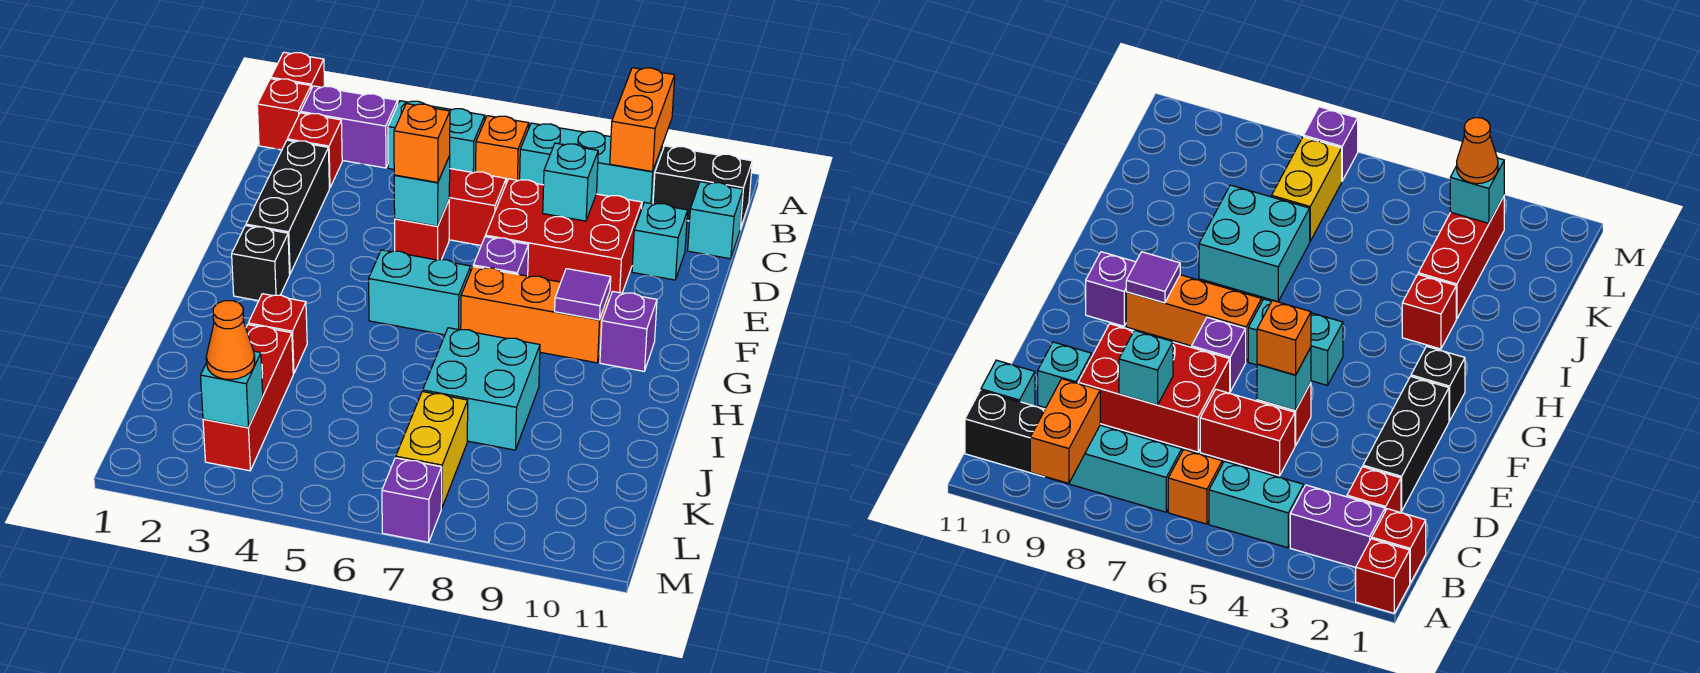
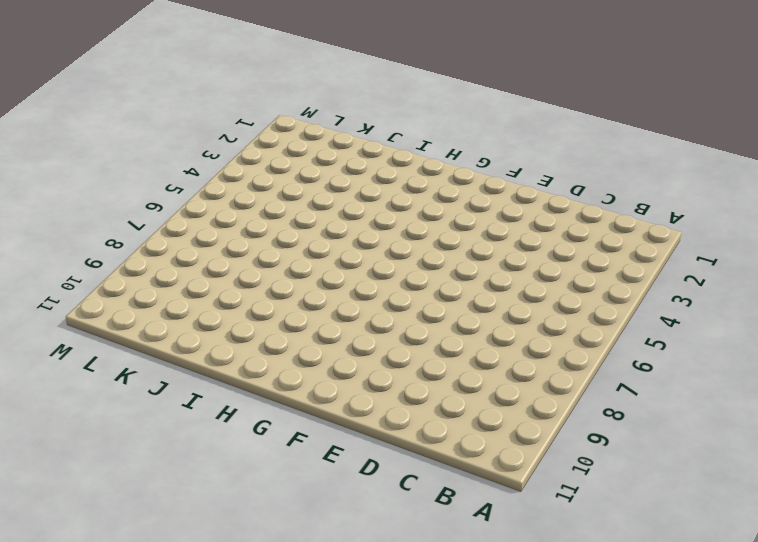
none -> red 1x1 brick [271,52,324,89]
none -> red 1x1 brick [257,79,311,150]
none -> purple 1x2 brick [301,86,398,168]
none -> cyan 1x2 brick [388,101,485,173]

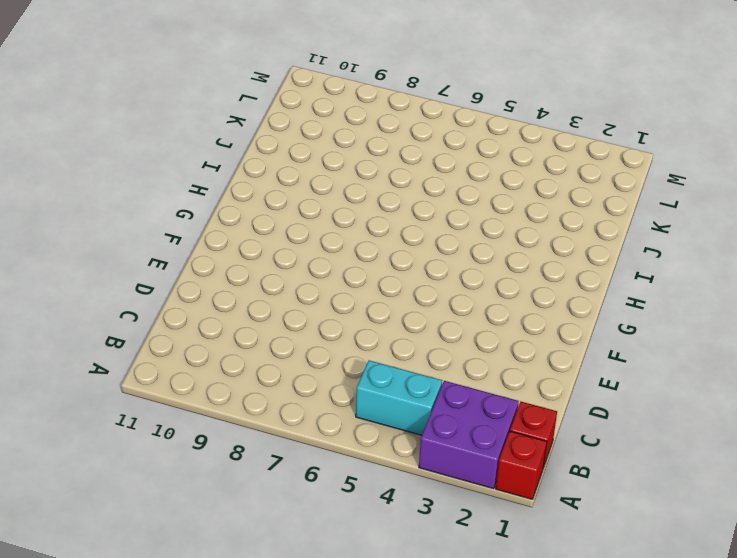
purple 2x2 brick [419,381,519,489] -> purple 1x2 brick [301,86,398,168]
none -> orange 1x1 brick [476,116,529,183]
none -> cyan 1x3 brick [520,123,662,207]
none -> black 1x2 brick [653,146,752,229]
none -> red 1x1 brick [287,113,342,188]

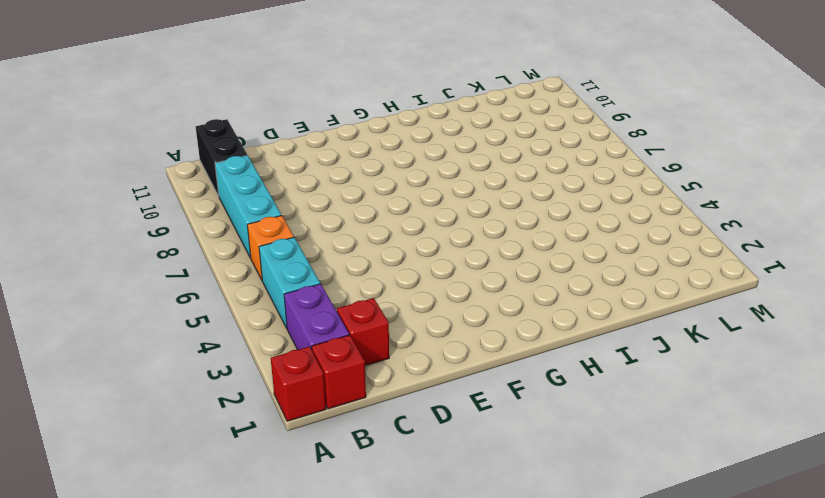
none -> cyan 1x1 brick [688,182,743,259]
none -> black 1x3 brick [246,140,329,274]
none -> red 1x2 brick [449,169,506,245]
none -> red 2x3 brick [485,179,642,296]

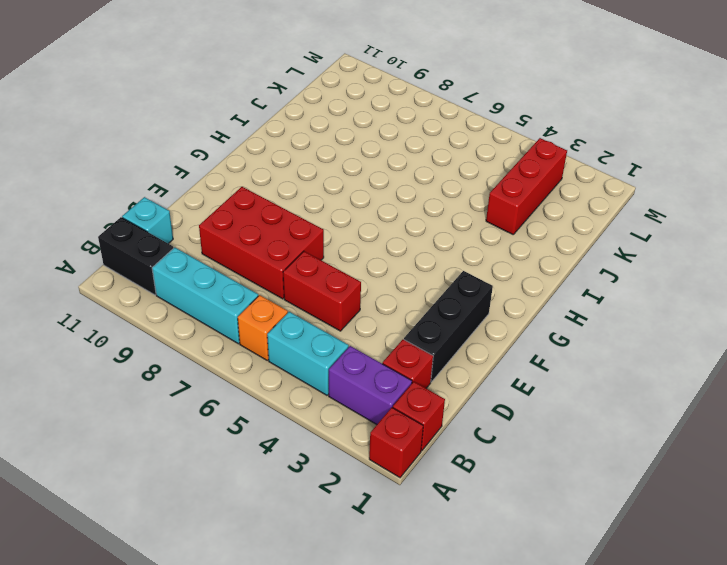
none -> cyan 1x1 brick [632,202,688,280]
none -> red 1x1 brick [395,201,449,260]
none -> purple 1x1 brick [473,237,529,276]
none -> black 1x1 brick [232,226,290,301]

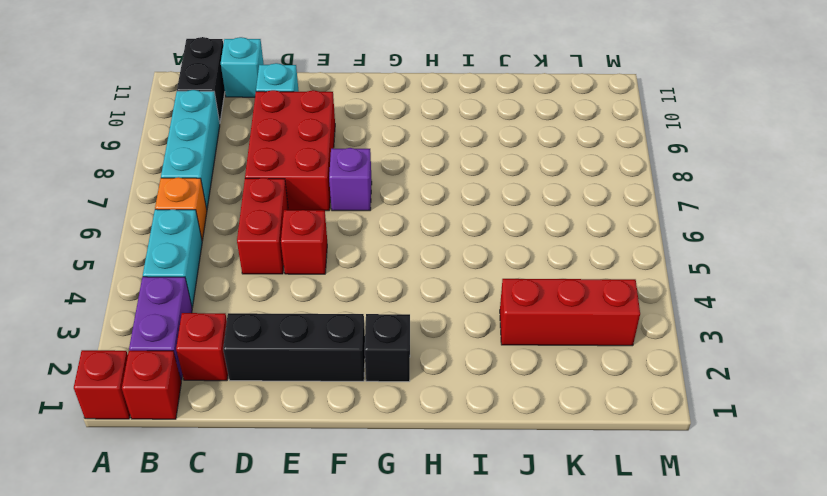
none -> cyan 1x2 brick [369,250,471,335]
none -> orange 1x3 brick [461,266,610,363]
none -> purple 1x1 brick [600,291,657,371]
none -> red 1x1 brick [248,294,307,374]

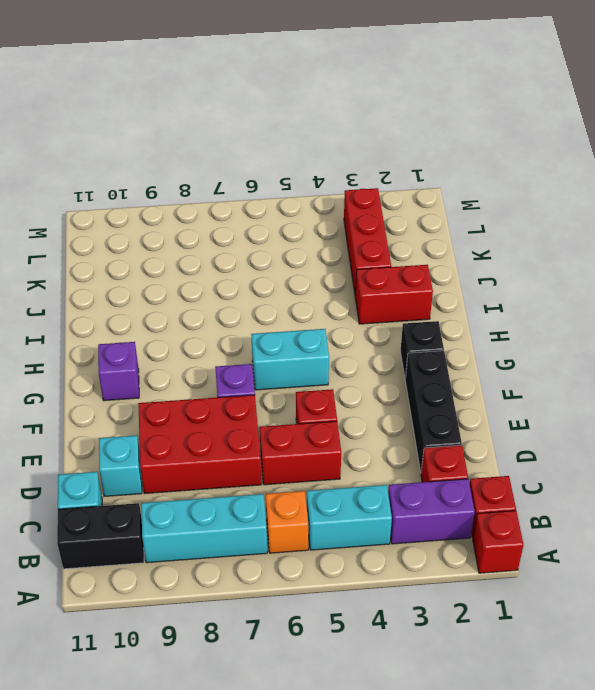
red 1x2 brick [355,265,433,324] -> red 1x1 brick [248,294,307,374]
none -> orange 1x3 brick [461,266,610,363]
none -> cyan 2x2 brick [423,328,540,450]
none -> yellow 1x2 brick [396,391,468,508]
none -> purple 1x1 brick [382,458,442,542]

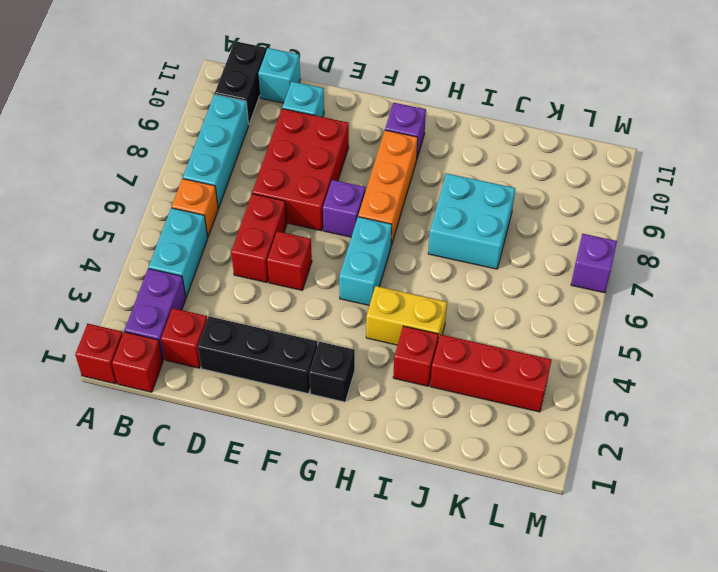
yellow 1x2 brick [366,286,447,345] -> yellow 1x2 brick moved to [396,391,468,508]
none -> orange 1x2 brick [610,68,675,172]
none -> cyan 1x1 brick [543,143,598,221]
none -> cyan 1x1 brick [394,156,450,226]
none -> purple 1x1 tile [555,269,611,320]

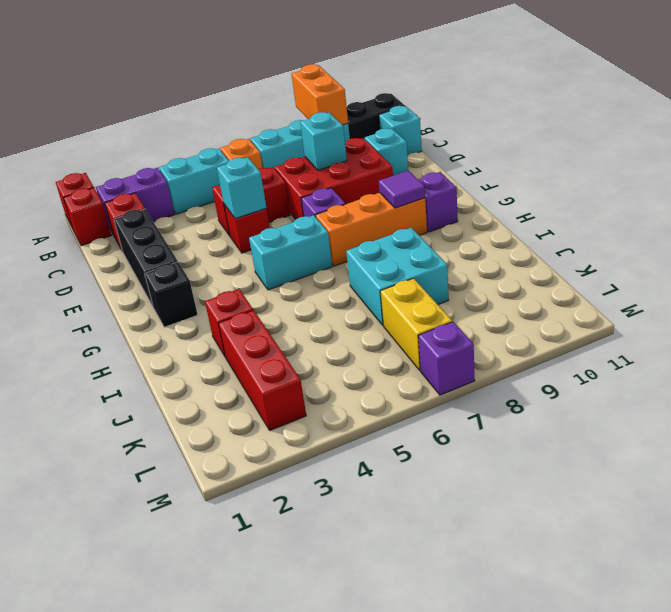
none -> cyan 1x1 brick [201,351,263,427]
none -> orange 1x1 brick [394,104,450,183]
none -> orange 1x1 cone [206,301,255,380]

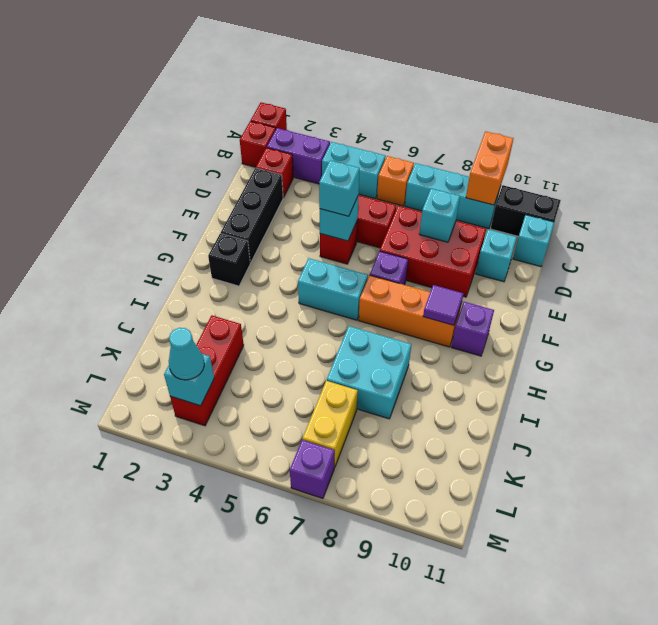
cyan 1x1 brick [319,160,360,216] -> orange 1x1 brick [394,104,450,183]
cyan 1x1 cone [169,328,204,380] -> orange 1x1 cone [206,301,255,380]
none -> red 1x1 brick [248,294,307,374]

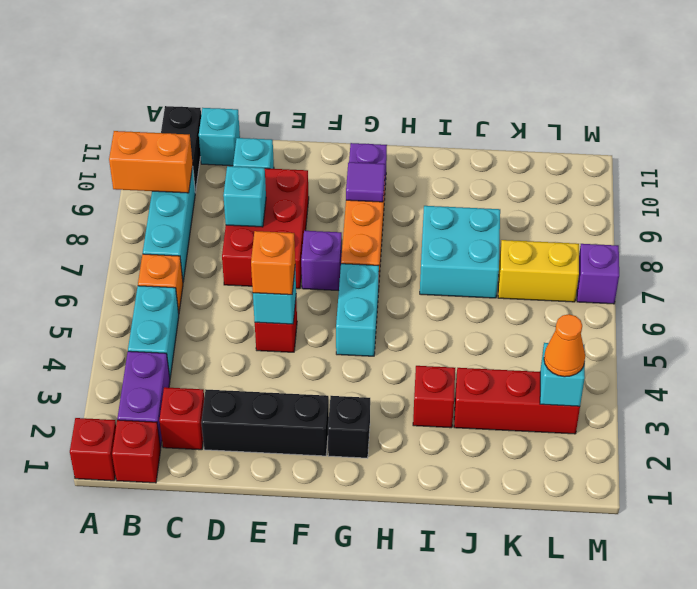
none -> red 1x2 brick [449,169,506,245]

